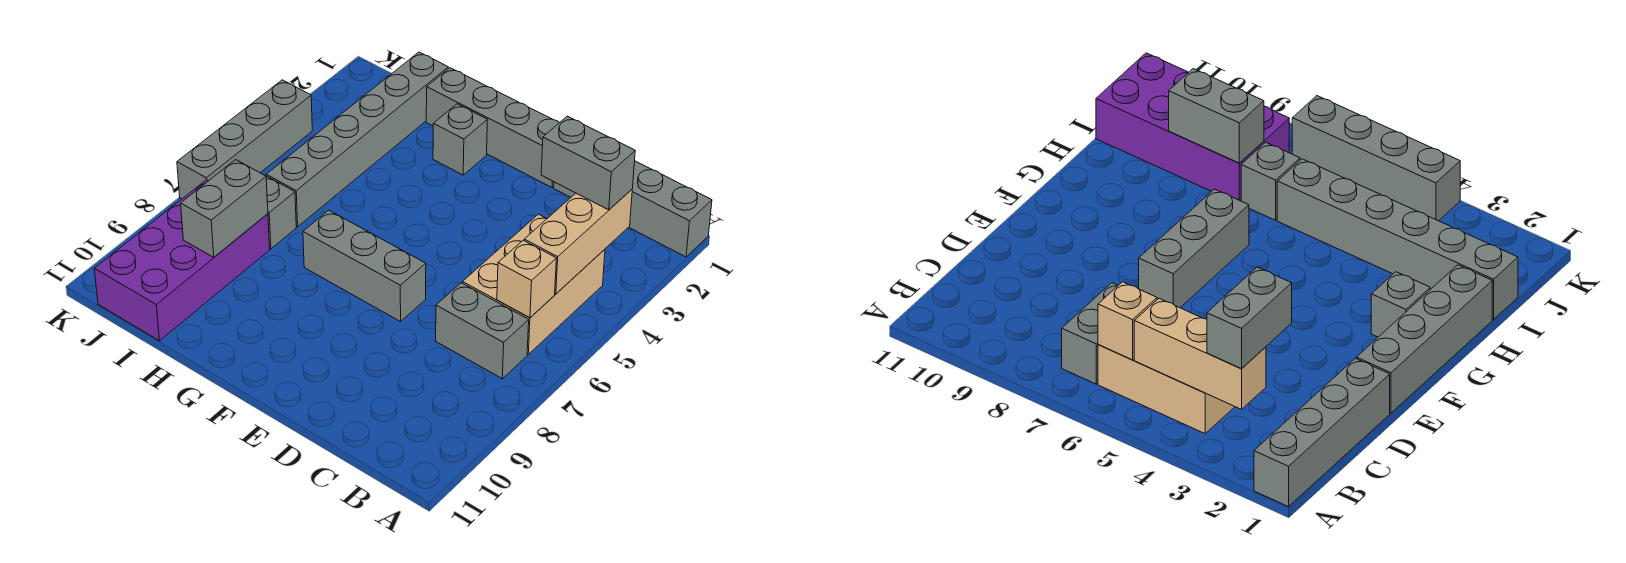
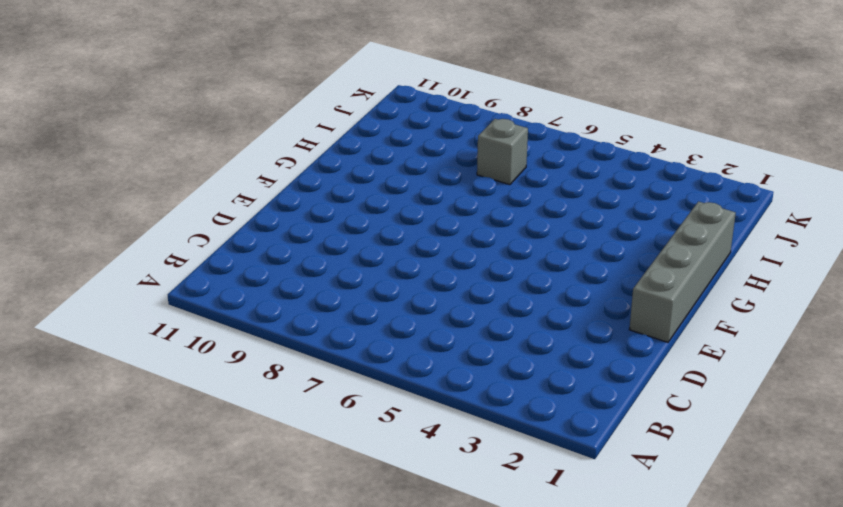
none -> grey 1x4 brick [554,161,712,257]
none -> tan 2x3 brick [463,214,605,354]
none -> grey 1x2 brick [436,283,529,379]

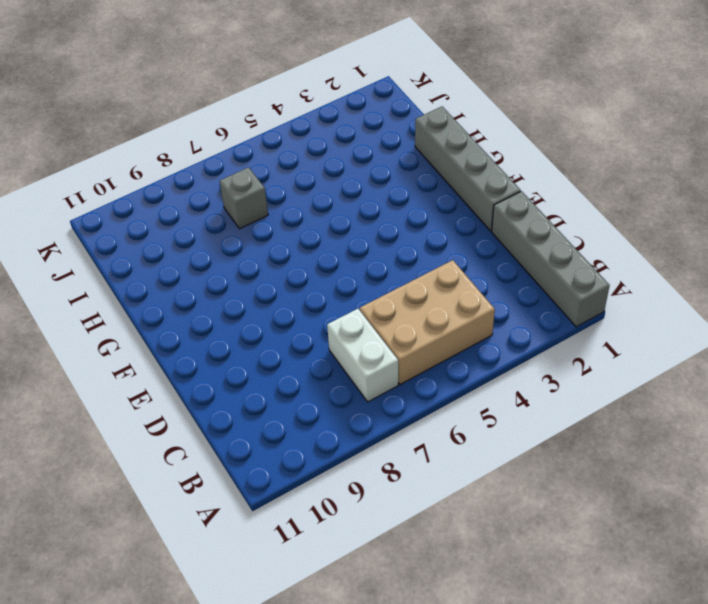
white 1x2 brick [327,309,398,402] -> grey 1x2 brick [436,283,529,379]
none -> grey 1x3 brick [303,210,426,322]
none -> grey 1x1 brick [433,104,487,175]
none -> grey 1x6 brick [266,52,448,227]

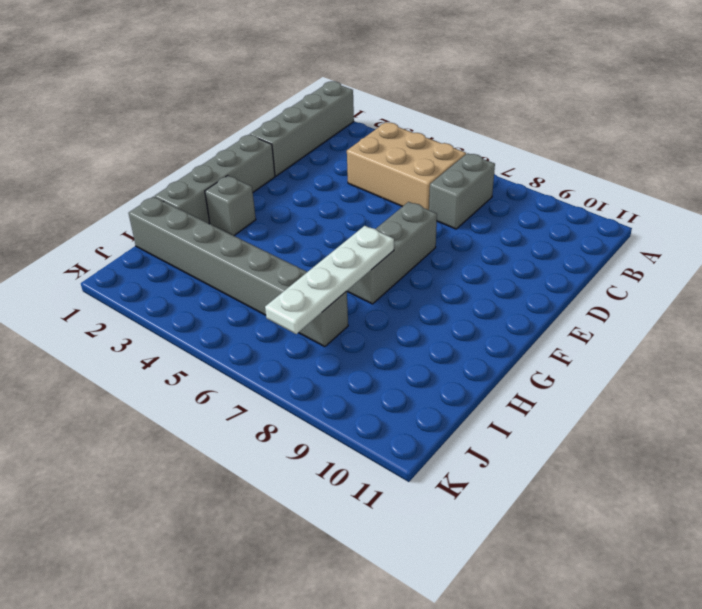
white 1x4 plate [265,226,394,334] -> none
none -> purple 2x4 brick [94,180,270,341]
none -> grey 1x4 brick [177,80,312,199]
none -> tan 1x3 brick [524,189,632,294]

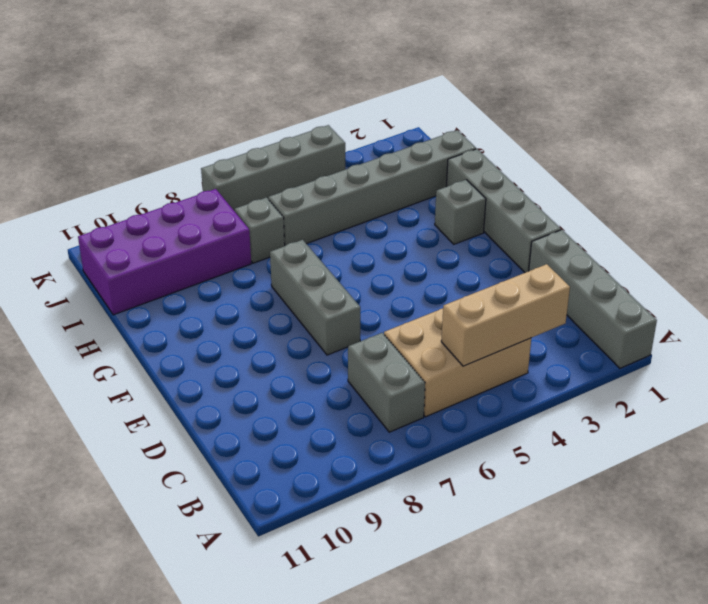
none -> tan 1x1 brick [497,240,557,318]
none -> grey 1x2 brick [181,160,268,257]
none -> grey 1x2 brick [541,116,635,210]

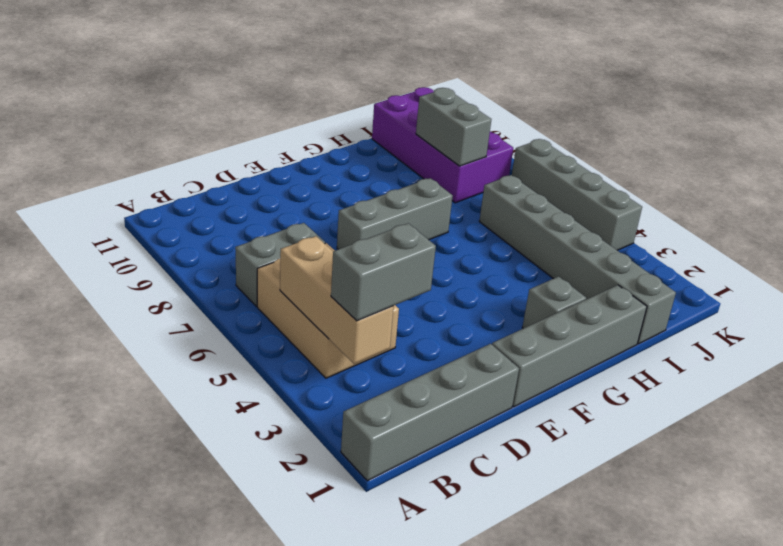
none -> grey 1x1 brick [266,176,296,249]
none -> tan 1x1 brick [497,240,557,318]

